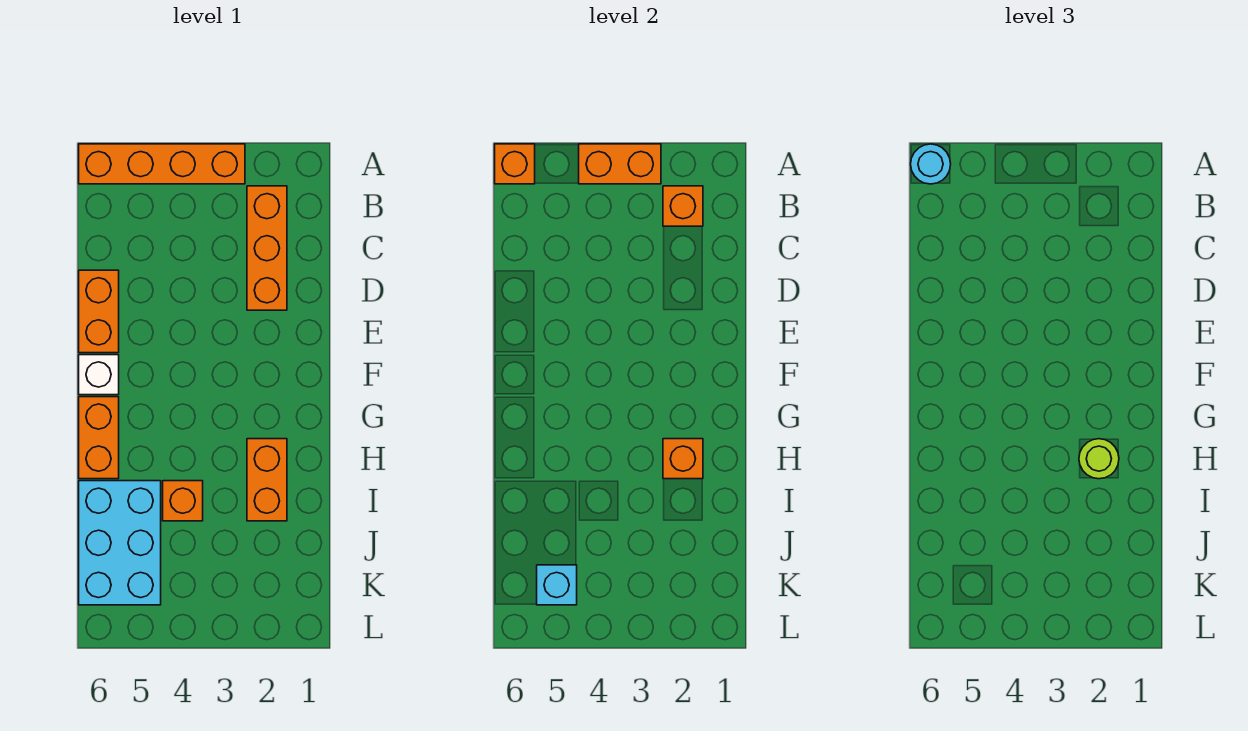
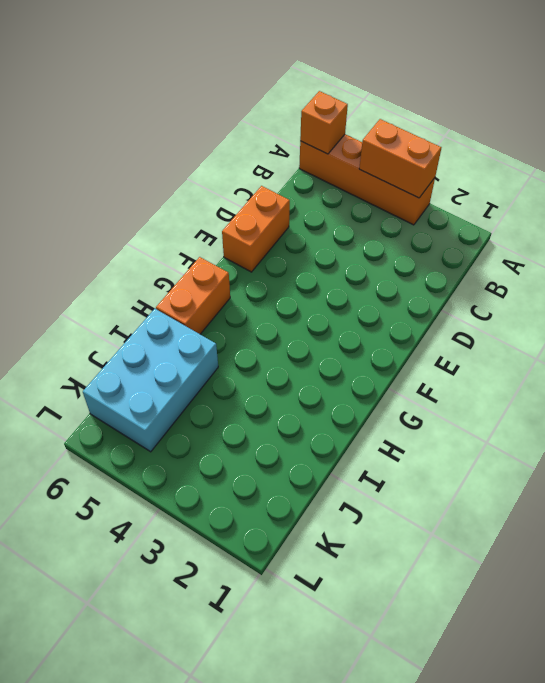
none -> orange 1x3 brick [247,186,287,310]
none -> white 1x1 brick [79,355,119,395]
none -> orange 1x2 brick [247,439,287,521]

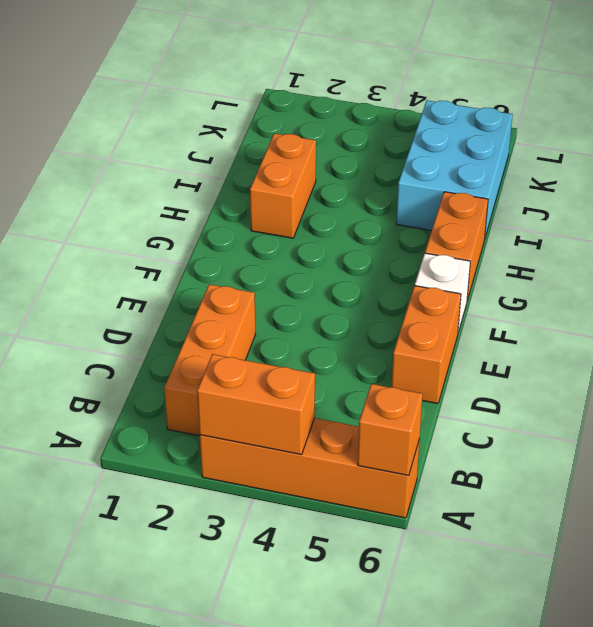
none -> orange 1x1 brick [163,481,203,521]
none -> orange 1x1 brick [663,186,703,226]
none -> orange 1x1 brick [663,439,703,479]

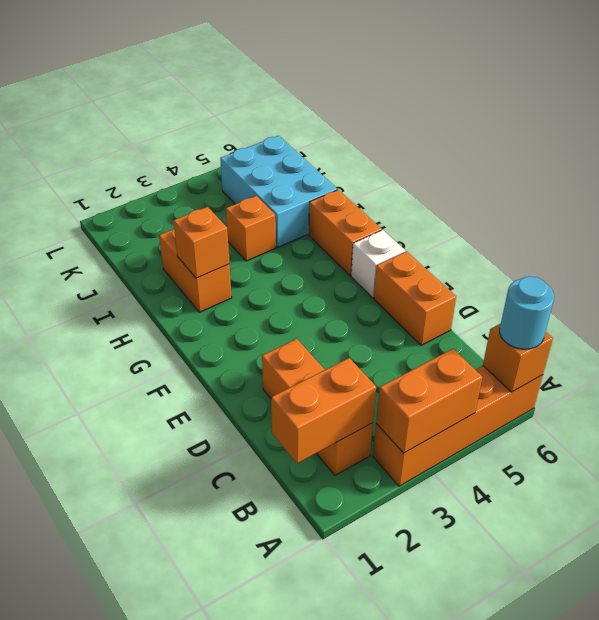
orange 1x2 brick [271,358,376,463] -> orange 1x1 brick [663,186,703,226]
none -> cyan 1x1 brick [537,565,577,605]
none -> lime 1x1 round brick [1079,439,1119,479]

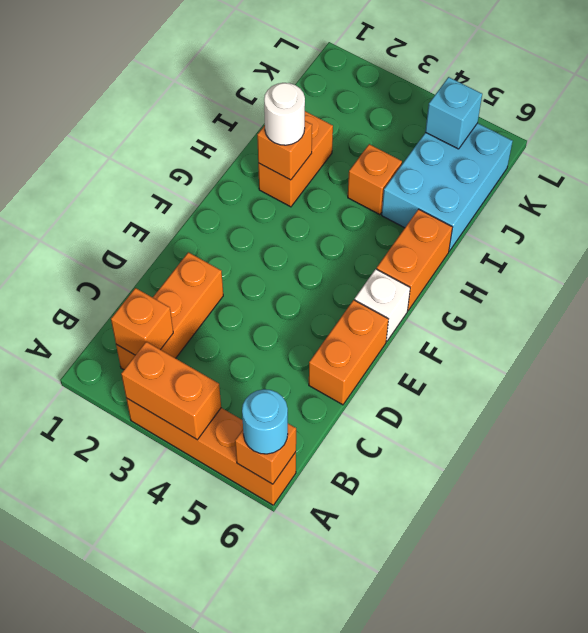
white 1x1 round brick [264,83,305,145] -> lime 1x1 round brick [1079,439,1119,479]

